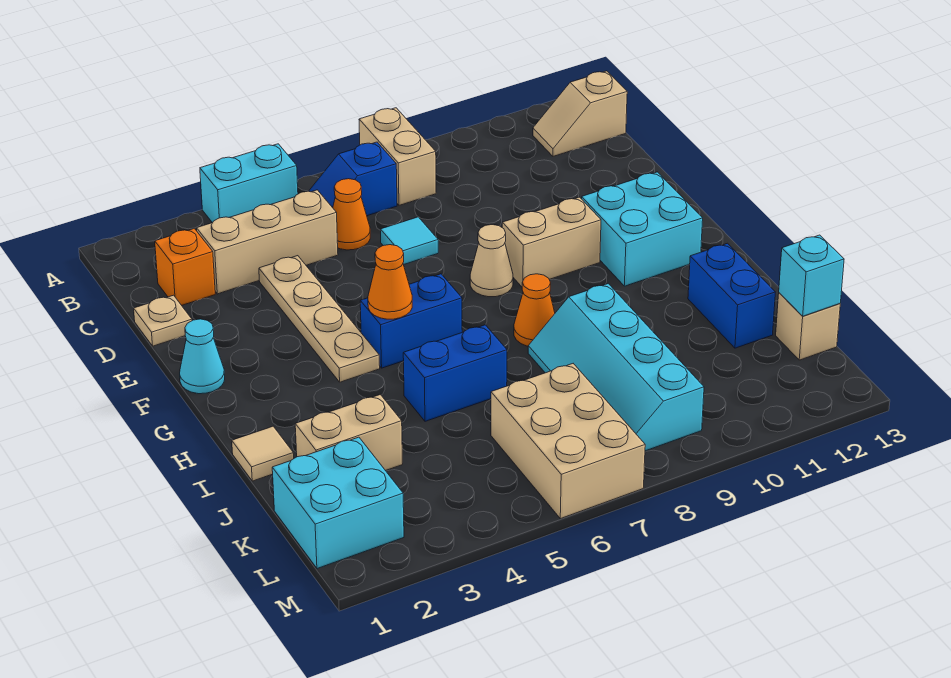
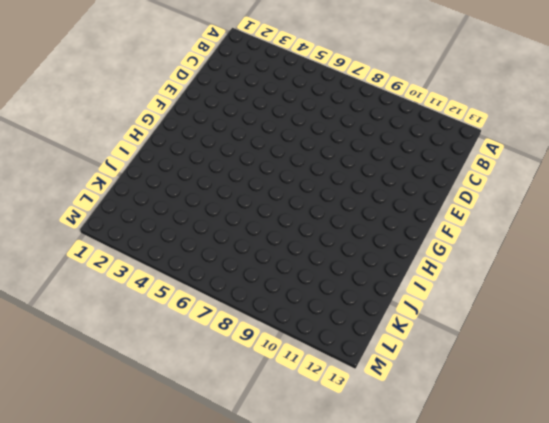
none -> cyan 1x2 brick [200,144,298,223]
none -> tan 1x2 brick [359,108,436,205]
none -> blue 1x2 slope [309,142,397,216]

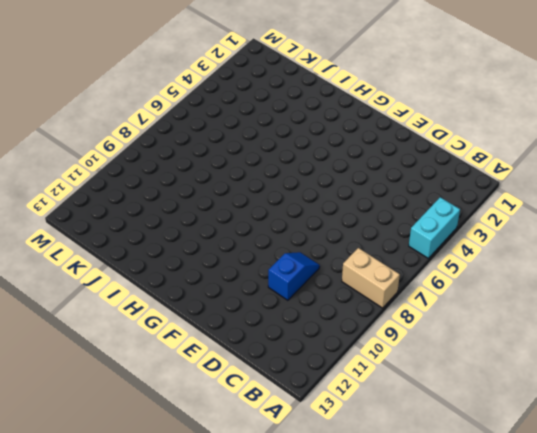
blue 1x2 slope [268,252,320,300] -> blue 1x2 slope moved to [309,142,397,216]
none -> tan 1x2 slope [533,71,627,156]
none -> orange 1x1 brick [155,228,215,305]
none -> tan 1x3 brick [197,190,338,294]

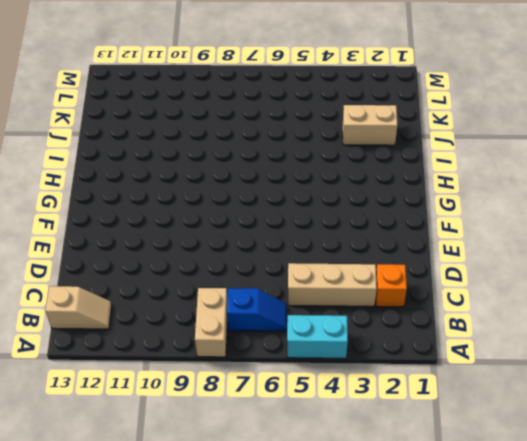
none -> orange 1x1 cone [333,179,370,250]
none -> tan 1x1 plate [134,295,192,346]
none -> tan 1x4 plate [259,256,380,382]

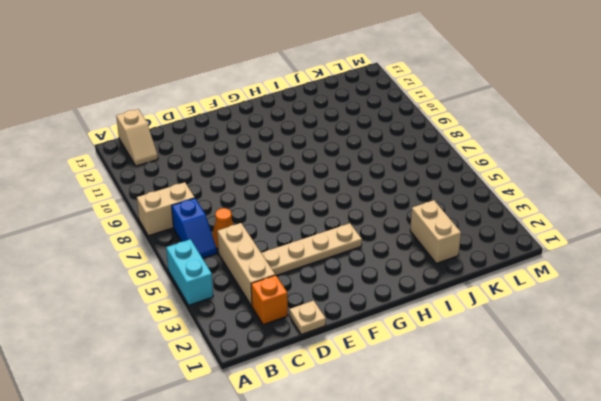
none -> cyan 1x1 tile [381,217,438,265]
none -> cyan 1x1 cone [180,319,225,394]
none -> tan 1x1 cone [470,225,513,297]

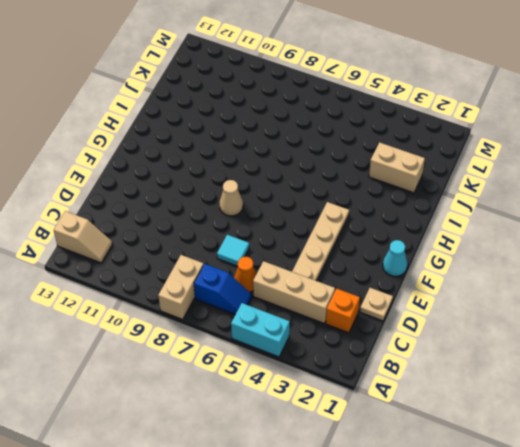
none -> tan 1x2 brick [502,197,601,287]
none -> cyan 2x2 brick [582,172,703,286]
none -> blue 1x2 brick [360,274,462,368]

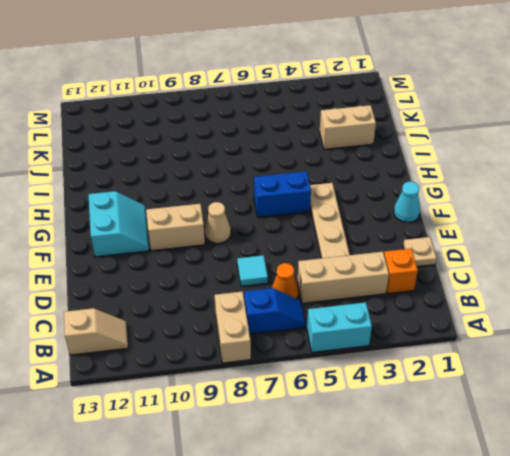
cyan 2x2 slope [89,191,149,257] -> cyan 2x2 brick [582,172,703,286]
none -> orange 1x1 cone [514,274,555,346]
none -> tan 1x1 tile [232,426,294,481]
none -> blue 1x2 brick [403,325,507,421]

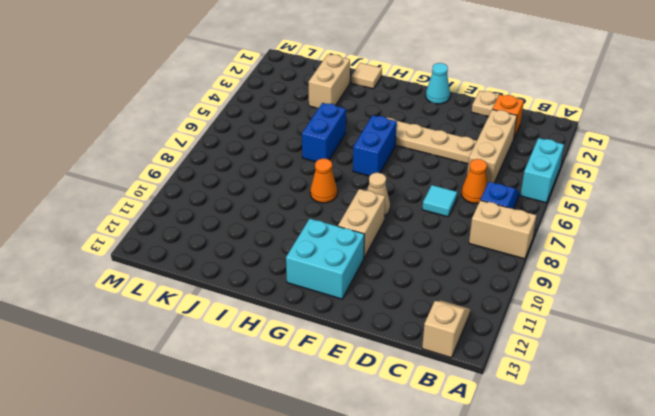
none -> cyan 2x4 slope [528,284,704,451]
none -> blue 1x2 brick [688,243,775,348]
none -> cyan 2x2 brick [272,437,404,569]

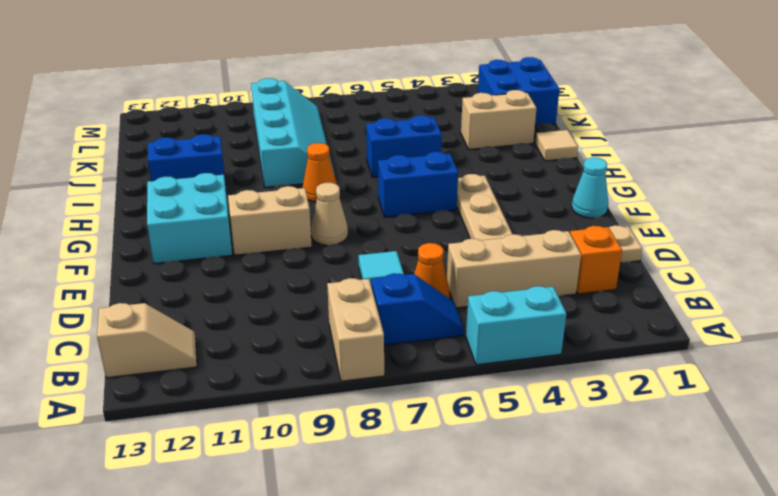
blue 1x2 brick [148,134,226,187] -> blue 1x2 brick turned to [688,243,775,348]
blue 2x2 brick [478,57,559,126] -> cyan 2x2 brick [272,437,404,569]
none -> tan 2x3 brick [491,364,645,519]
none -> tan 1x1 brick [776,293,840,360]
none -> orange 1x1 cone [368,245,412,319]

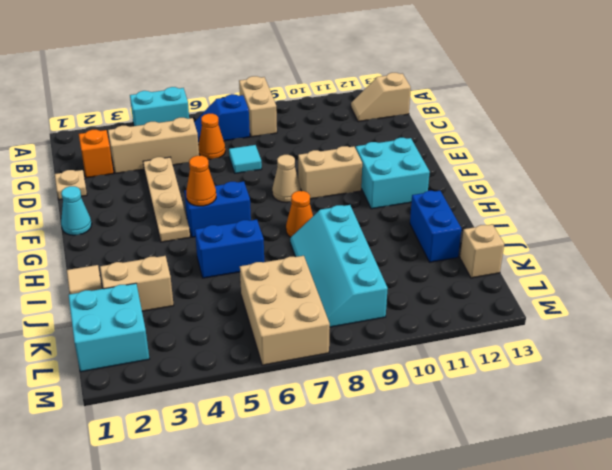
none -> cyan 1x1 brick [779,235,844,316]

